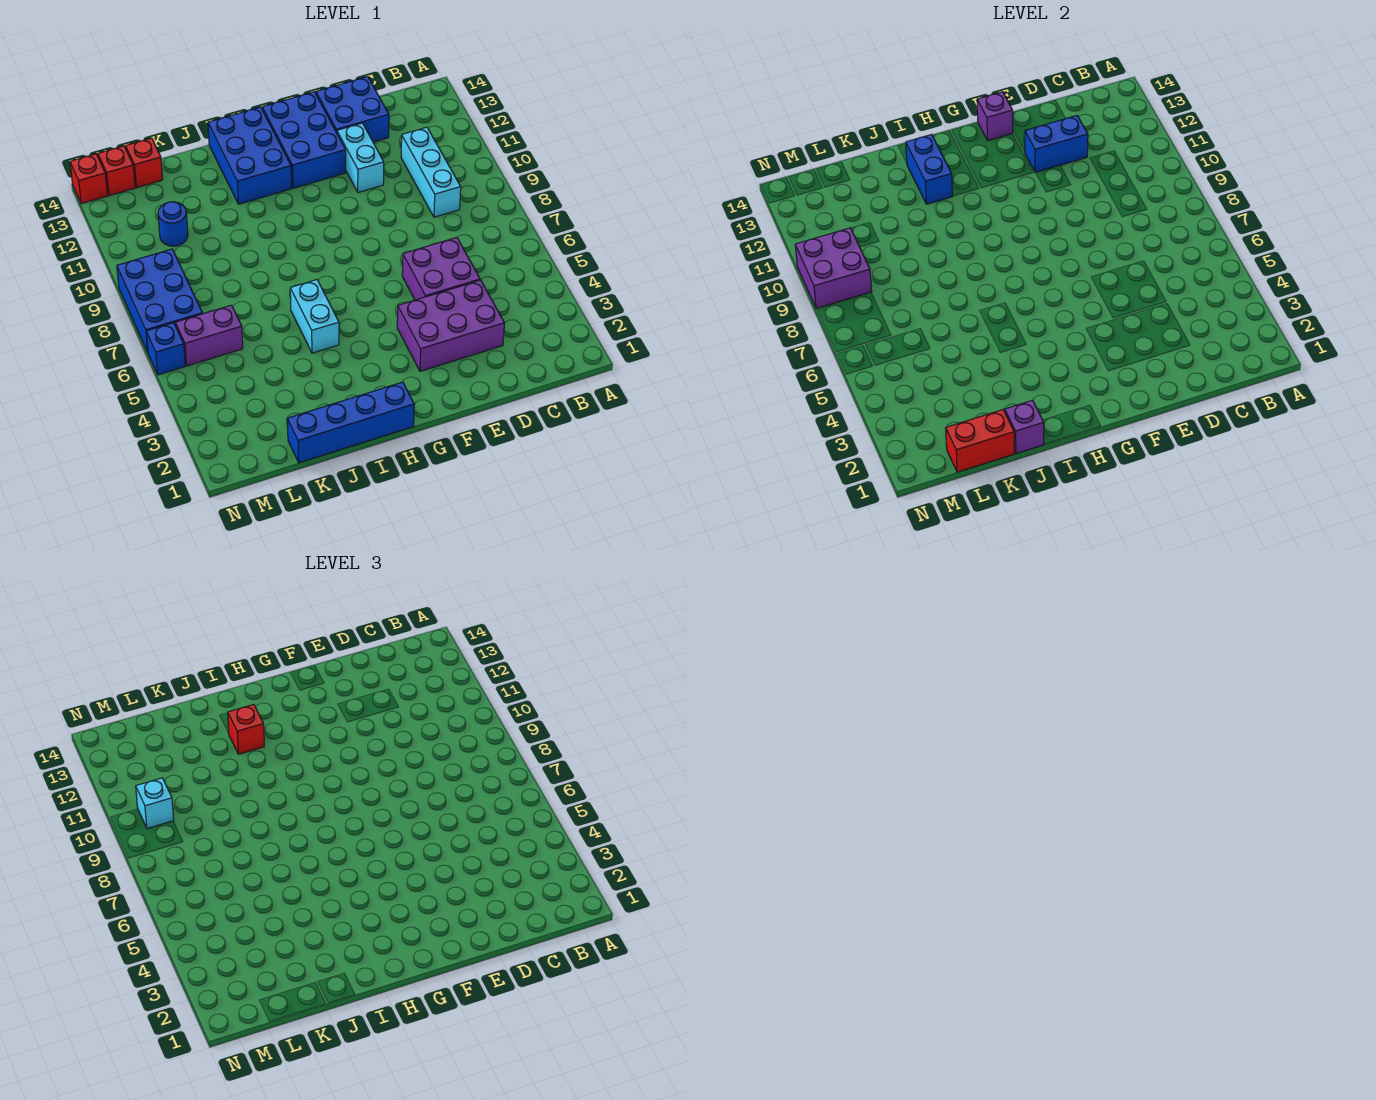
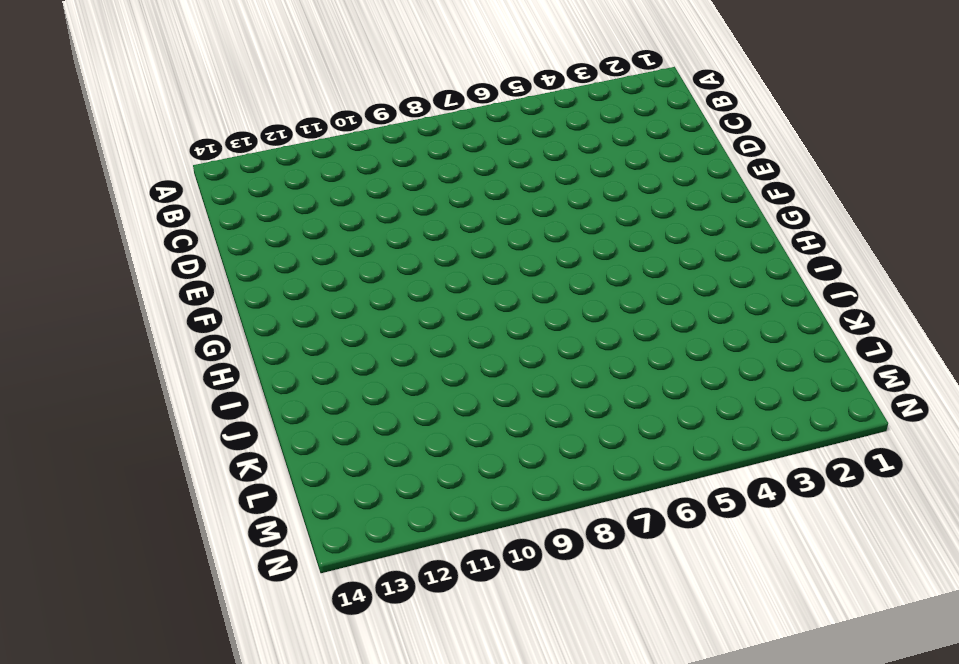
none -> cyan 1x3 brick [401,127,461,217]
none -> purple 2x3 brick [397,280,504,371]
none -> purple 2x2 brick [402,237,480,300]

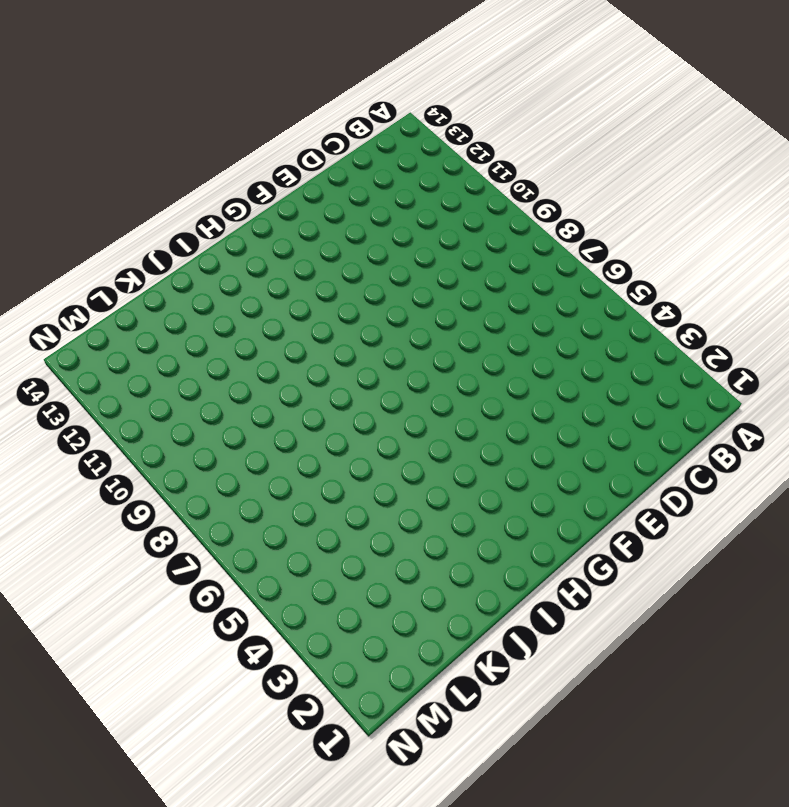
none -> cyan 1x3 brick [401,127,461,217]
none -> purple 2x3 brick [397,280,504,371]
none -> purple 2x2 brick [402,237,480,300]

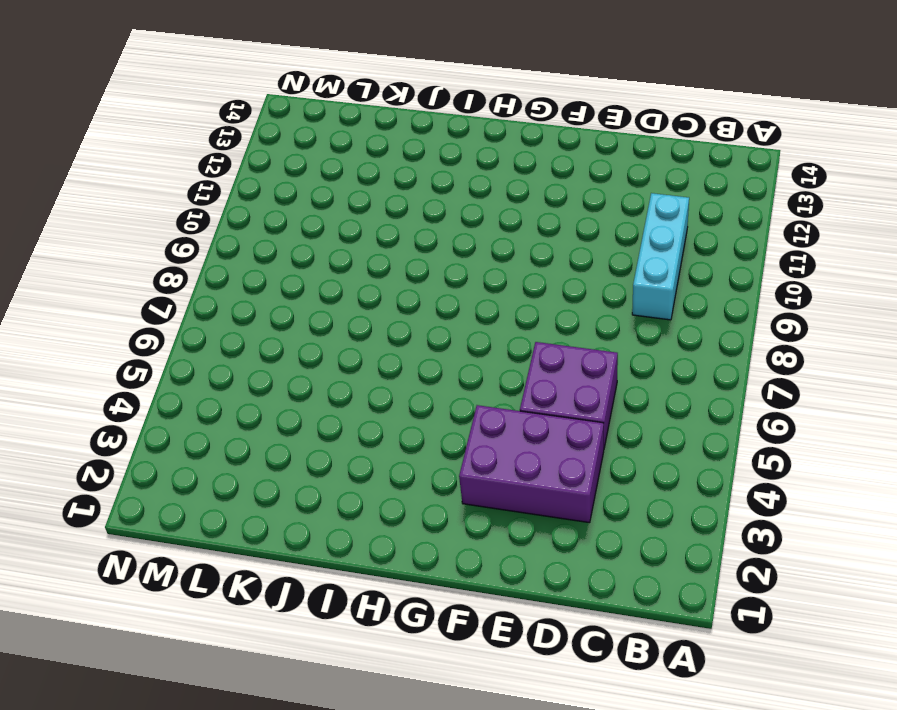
none -> blue 2x2 brick [316,77,389,142]
none -> cyan 1x2 brick [337,123,384,193]
none -> blue 2x3 brick [262,92,346,188]

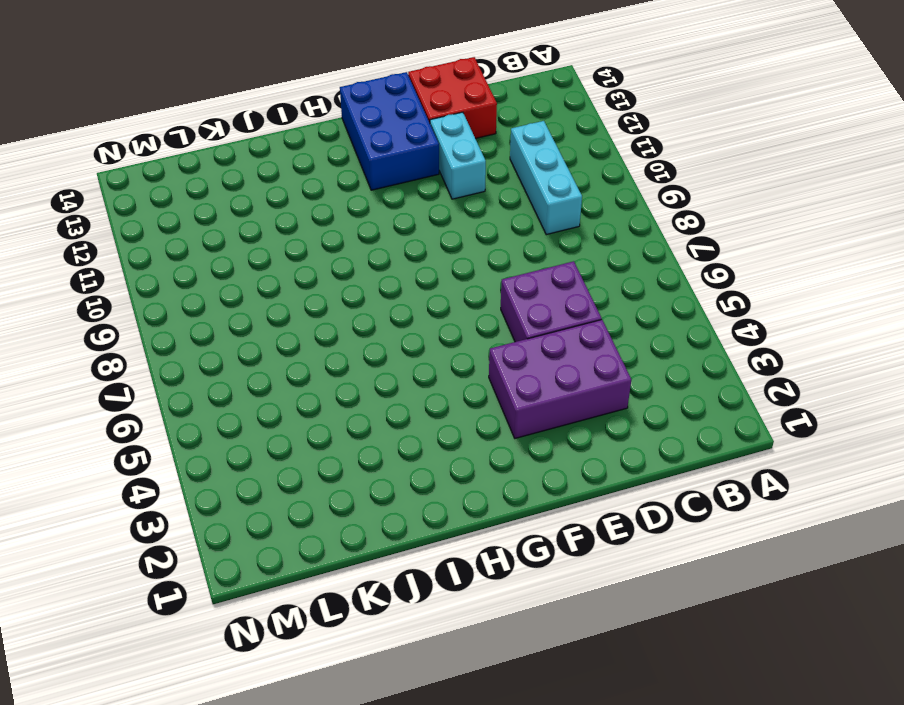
red 2x2 brick [408,57,497,139] -> blue 2x2 brick [316,77,389,142]
none -> blue 1x4 brick [287,382,414,463]
none -> blue 2x3 brick [208,107,292,204]
none -> cyan 1x2 brick [290,280,339,353]

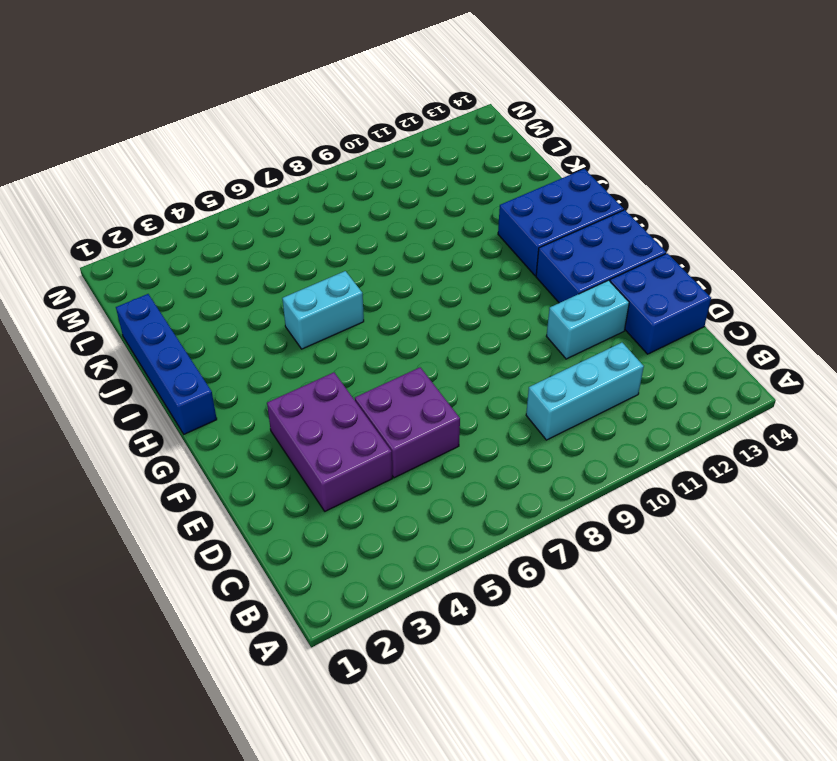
none -> purple 1x2 brick [175,305,243,366]
none -> blue 1x1 round brick [158,202,188,246]
none -> red 1x1 brick [126,138,163,188]

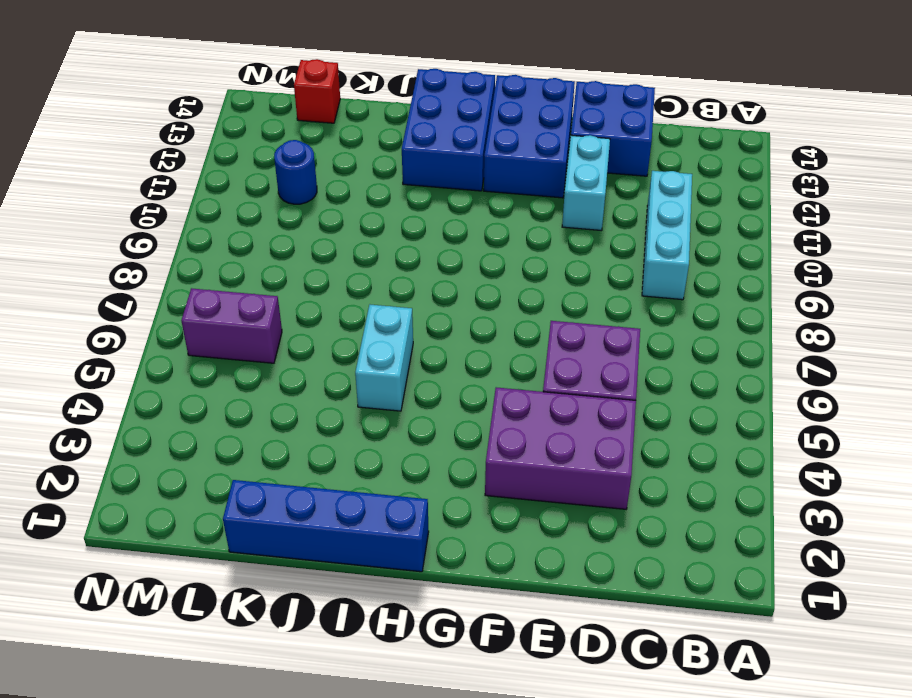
none -> blue 2x3 brick [117,249,203,352]
none -> red 1x1 brick [98,146,135,196]
none -> blue 1x1 brick [146,323,185,375]

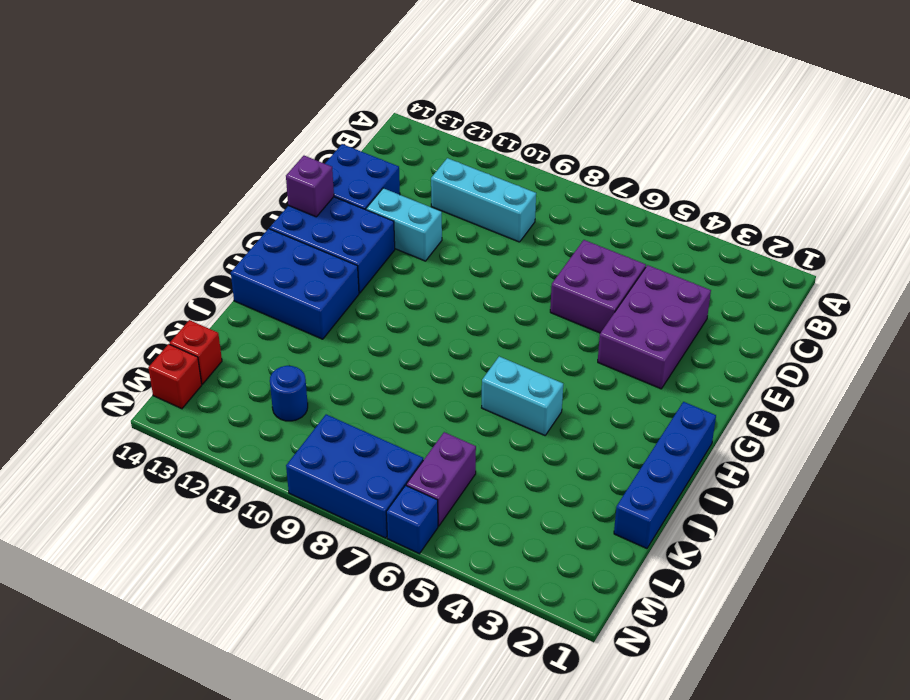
none -> red 1x1 brick [70,154,108,204]
none -> blue 1x2 brick [1025,116,1088,173]
none -> blue 1x2 brick [906,134,952,204]

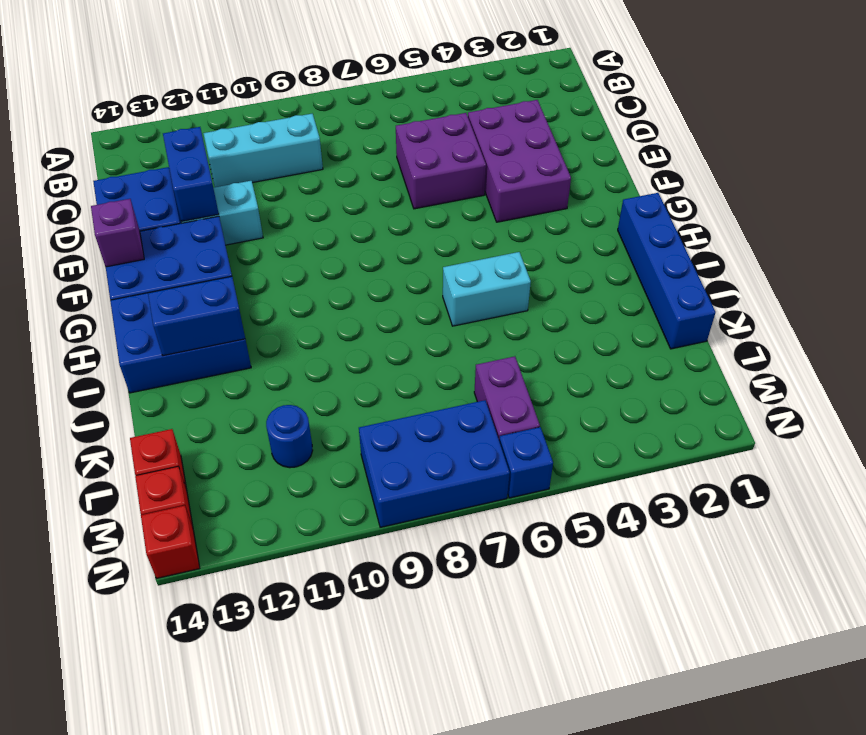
none -> purple 1x1 brick [1005,400,1044,453]
none -> red 1x2 brick [946,410,1015,472]
none -> purple 2x2 brick [795,228,872,309]

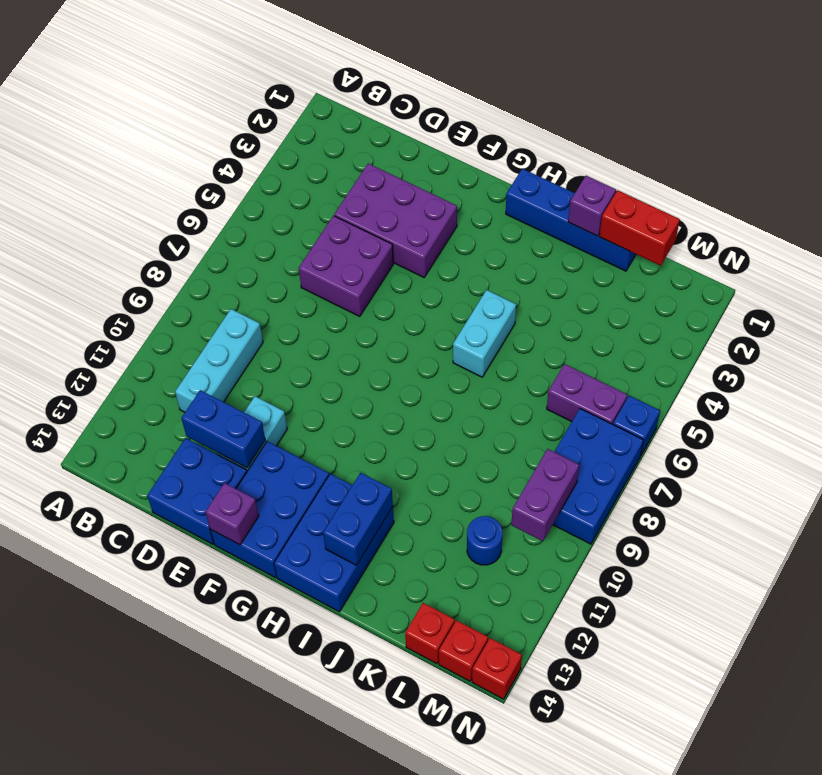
purple 1x2 brick [512,449,579,541] -> purple 2x2 brick [795,228,872,309]
none -> red 1x1 brick [228,704,264,754]
none -> cyan 1x1 brick [136,778,174,828]

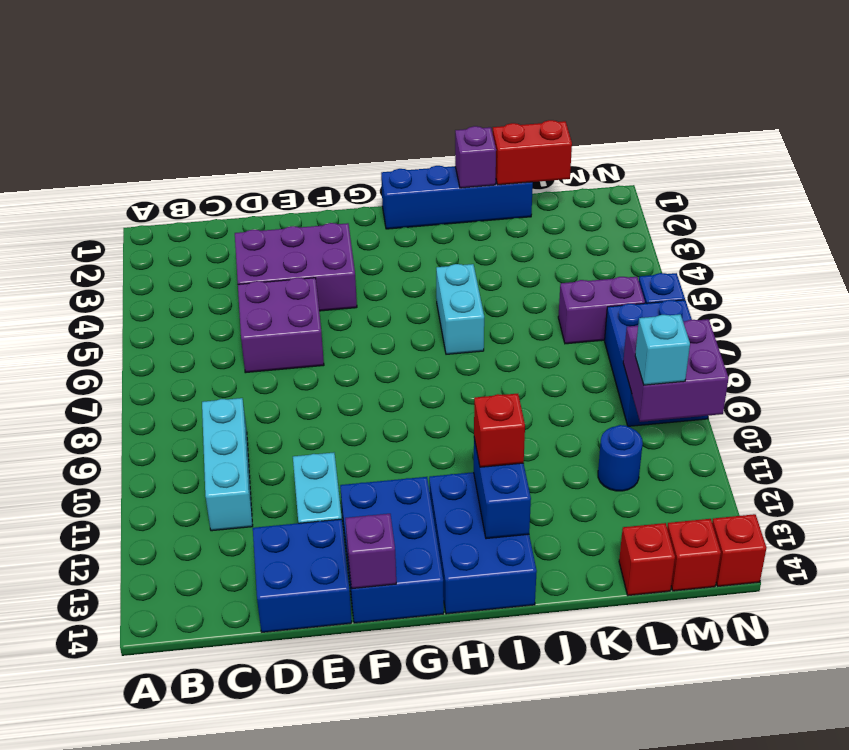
none -> blue 1x2 brick [1025,116,1088,173]

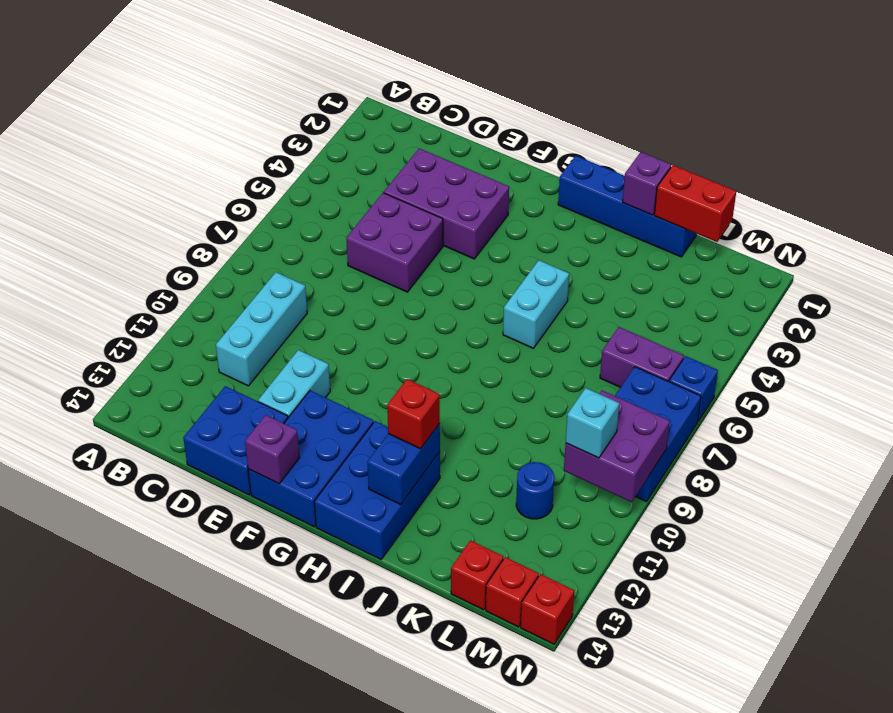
none -> blue 1x2 brick [1025,116,1088,173]

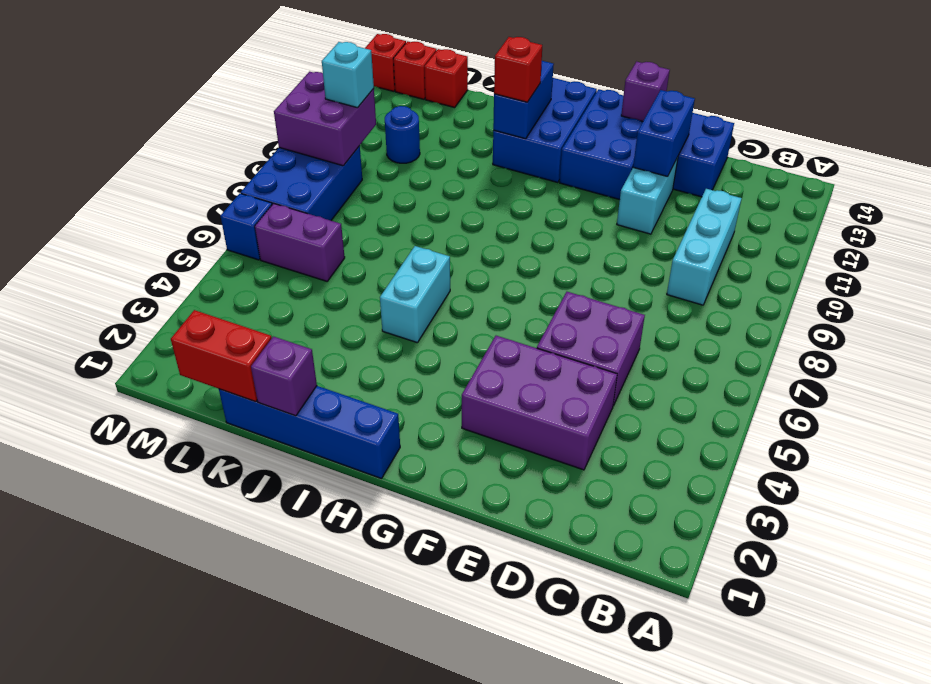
blue 1x2 brick [633,90,695,177] -> blue 1x2 brick turned to [1025,116,1088,173]

